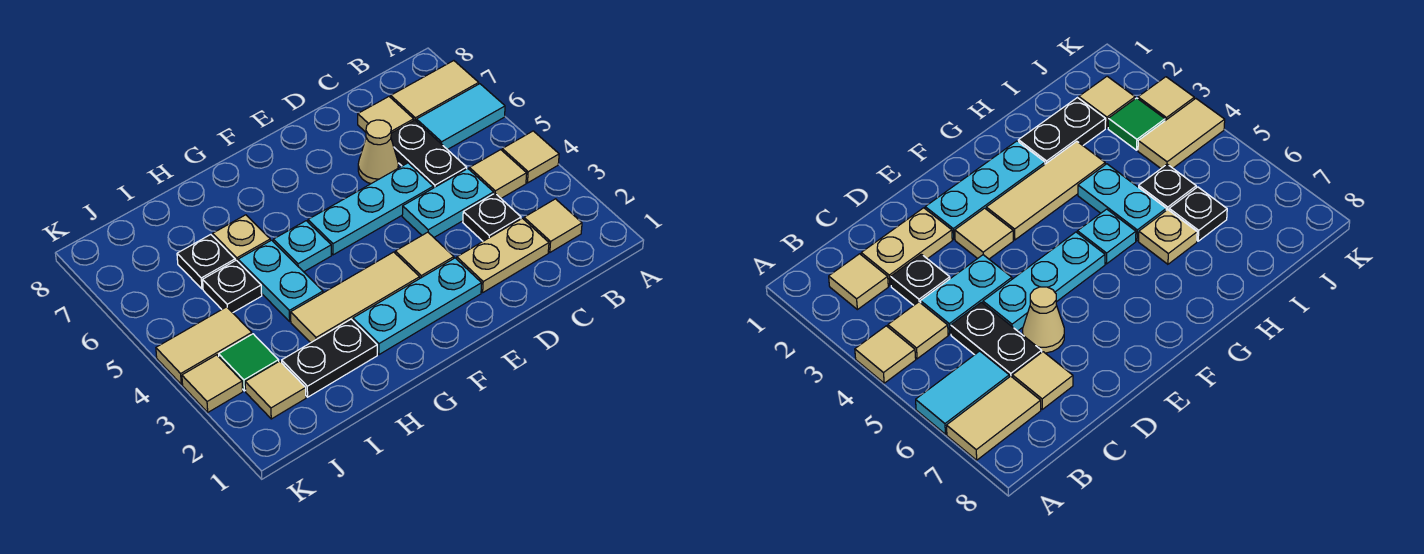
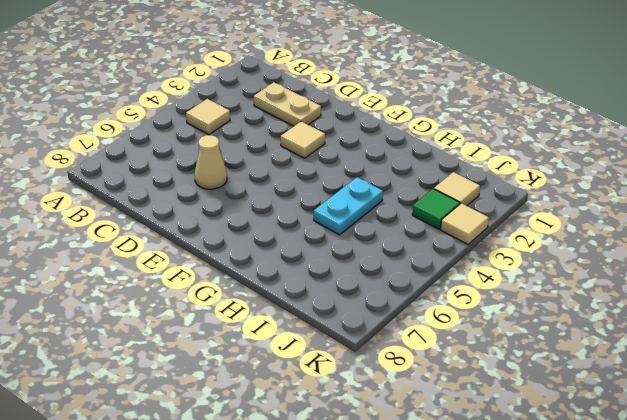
none -> tan 1x1 tile [502,131,559,183]
none -> cyan 1x2 tile [417,84,505,150]
none -> tan 1x2 tile [391,61,479,121]

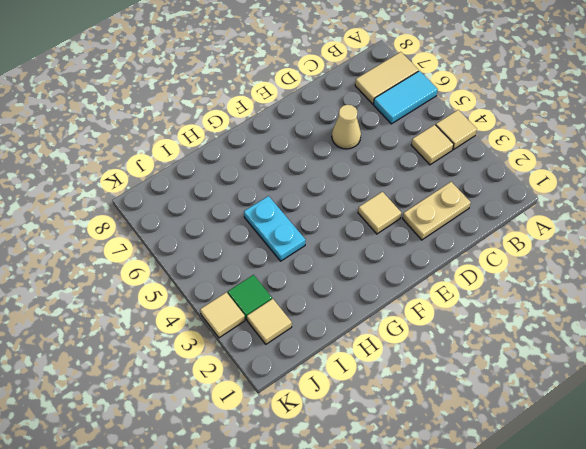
none -> tan 1x1 tile [524,199,582,252]
none -> black 1x1 plate [463,193,521,241]
none -> cyan 1x2 plate [402,169,494,237]

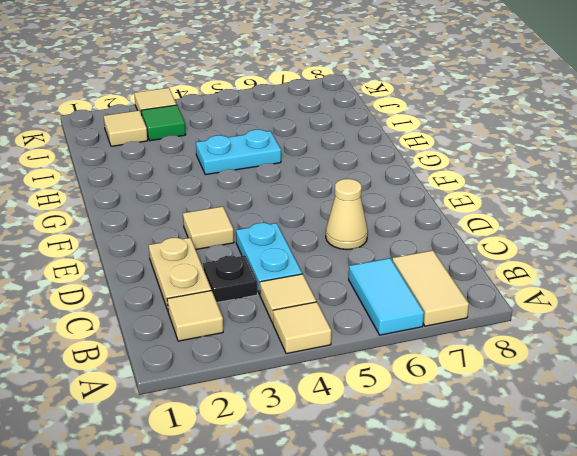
none -> black 1x2 plate [391,120,467,188]
none -> tan 1x1 tile [358,97,414,133]
none -> cyan 1x3 plate [308,163,433,255]

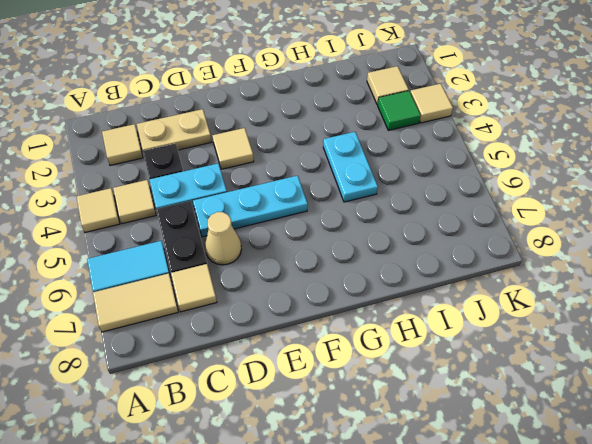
none -> cyan 1x3 plate [353,258,482,355]
none -> tan 1x3 tile [291,252,420,343]
none -> cyan 1x1 plate [273,221,331,272]

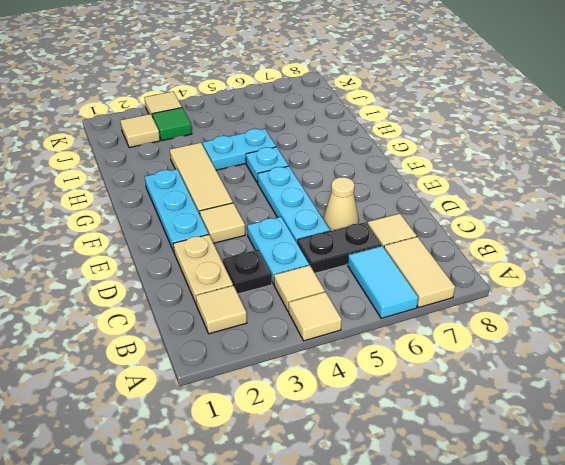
none -> black 1x2 plate [282,319,377,397]
none -> tan 1x1 plate [213,215,270,261]
none -> black 1x1 plate [203,260,262,313]

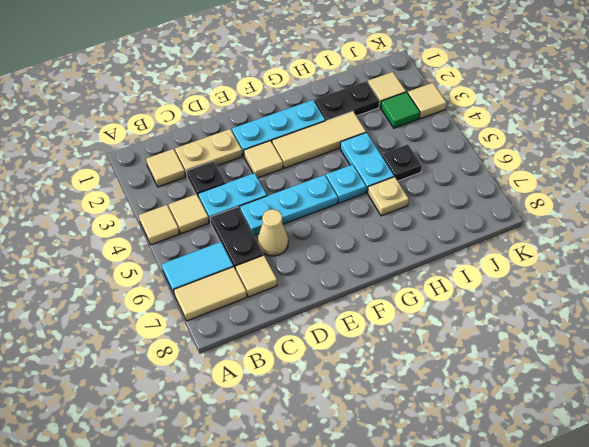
none -> black 1x1 plate [177,235,235,289]
none -> tan 1x2 tile [156,307,252,385]

